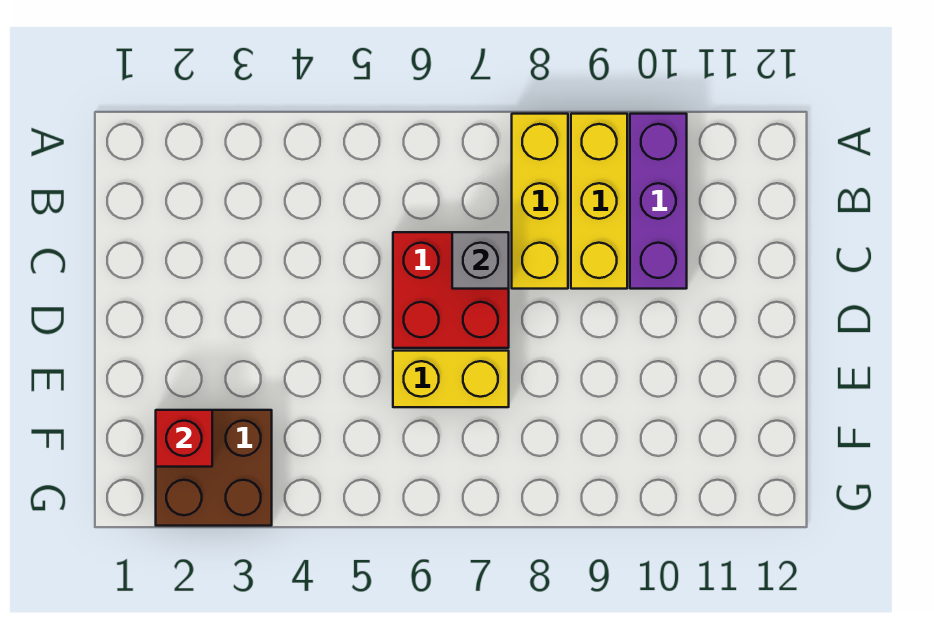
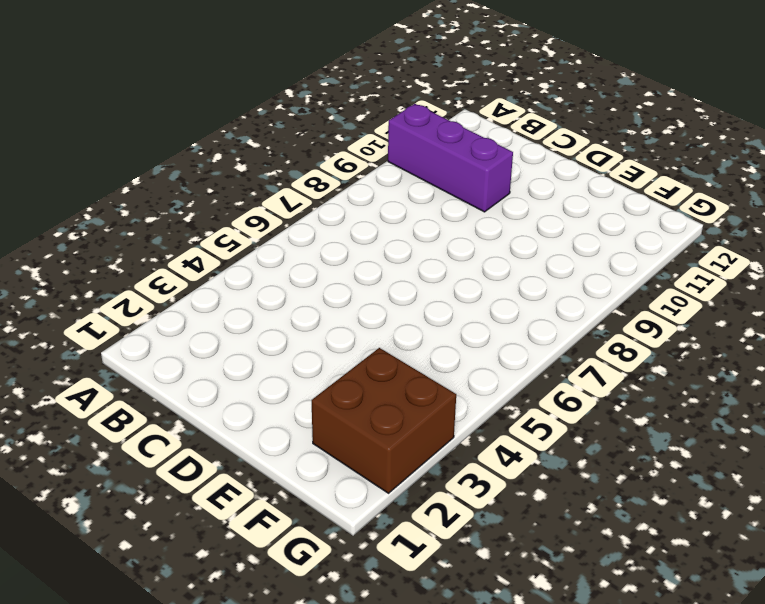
none -> yellow 1x3 brick [512,114,568,289]
none -> yellow 1x3 brick [571,114,627,289]

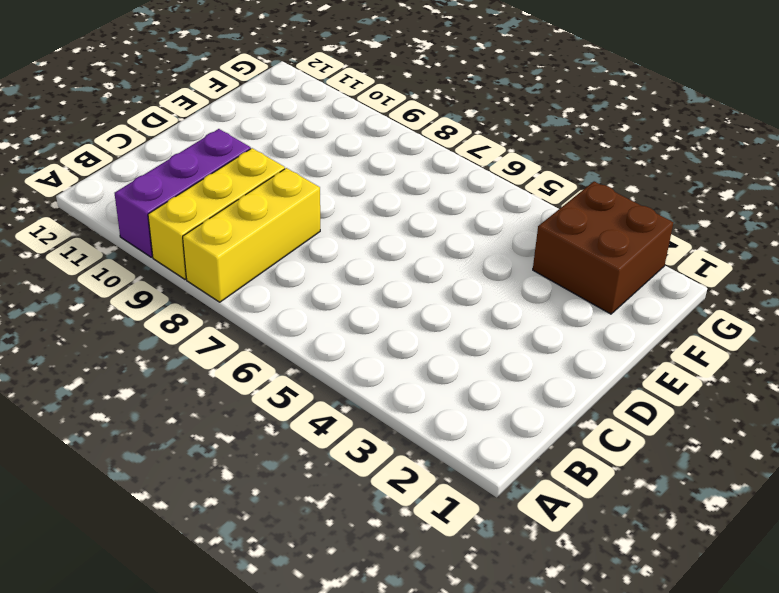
none -> red 2x2 brick [393,232,509,348]
none -> yellow 1x2 brick [393,351,509,407]

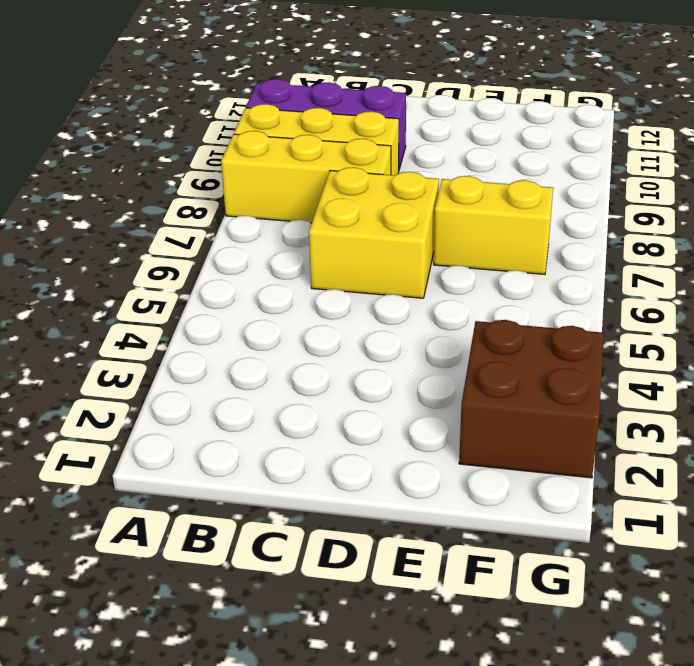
yellow 2x2 brick [309,167,439,298] -> red 2x2 brick [393,232,509,348]
yellow 1x2 brick [434,176,553,274] -> yellow 1x2 brick turned to [393,351,509,407]
none -> grey 1x1 brick [452,232,509,289]
none -> red 1x1 brick [156,410,212,467]

